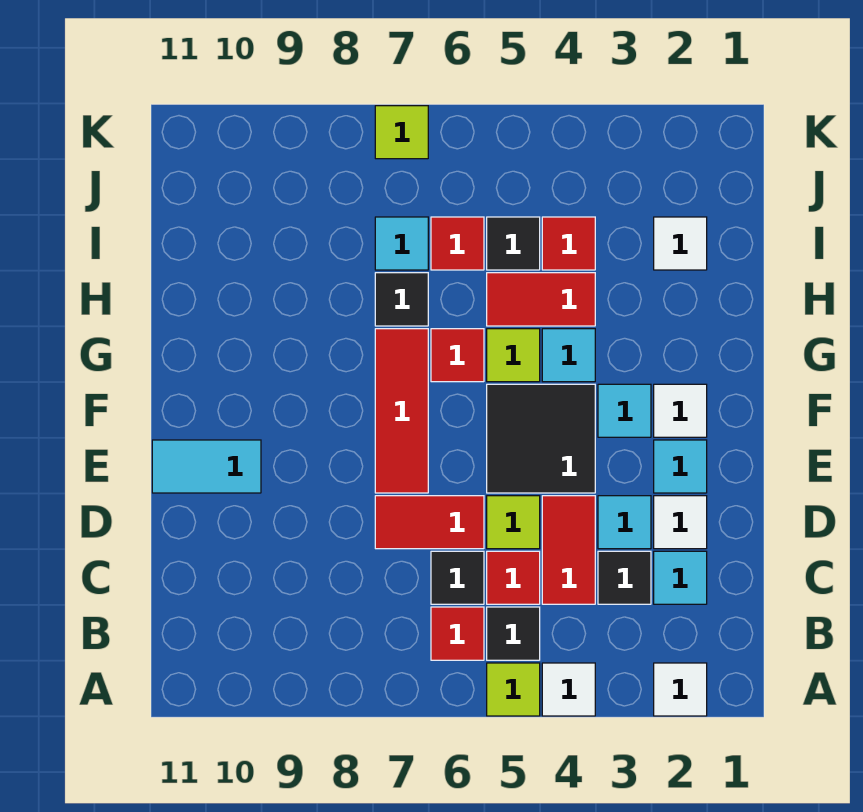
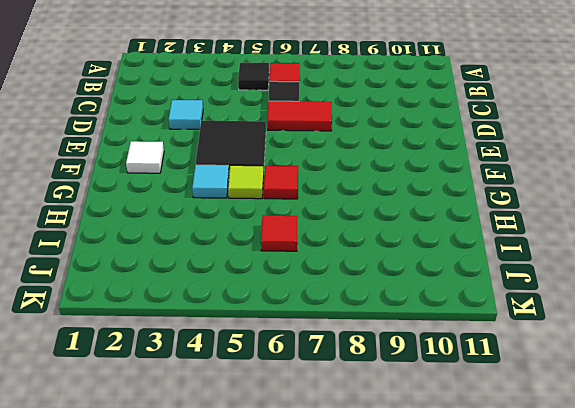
none -> white 1x1 tile [654,663,707,716]
none -> white 1x1 tile [542,663,595,716]
none -> lime 1x1 tile [487,663,540,716]
none -> cyan 1x1 tile [654,551,707,604]

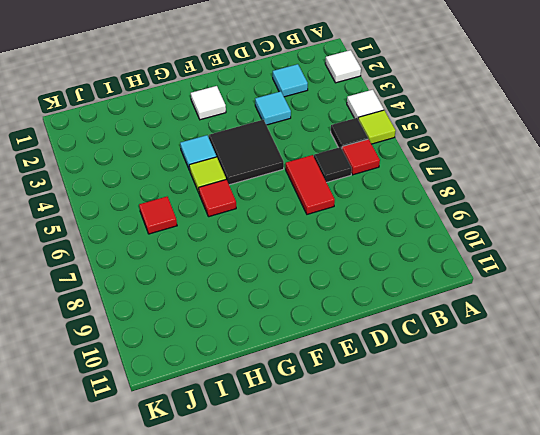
none -> black 1x1 tile [598,551,651,604]
none -> red 1x2 tile [542,496,595,604]
none -> red 1x1 tile [487,551,540,604]
none -> white 1x1 tile [654,496,707,549]

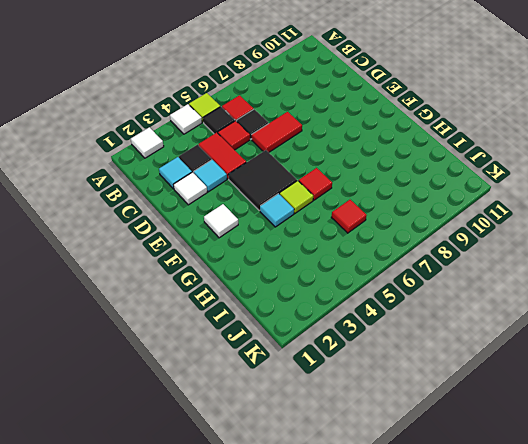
none -> lime 1x1 tile [487,496,540,549]
none -> cyan 1x1 tile [654,440,707,493]
none -> red 1x3 tile [375,329,428,493]
none -> cyan 1x2 tile [152,440,261,493]

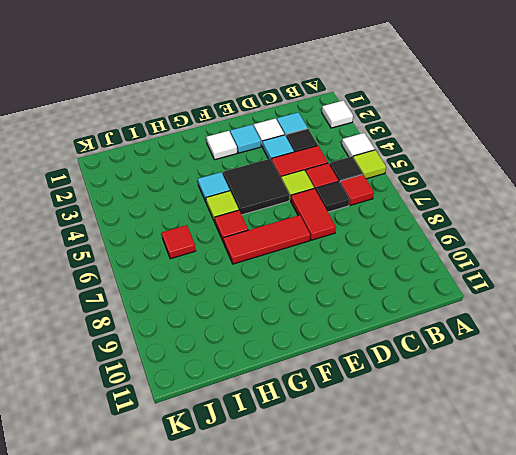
none -> cyan 1x2 tile [152,440,261,493]
none -> cyan 1x1 tile [598,384,651,437]
none -> red 1x2 tile [487,273,595,326]
none -> black 1x1 tile [375,273,428,326]

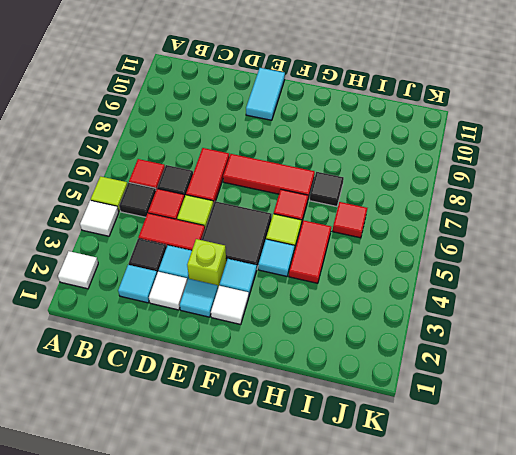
lime 1x1 brick [187,239,226,287] -> none
none -> white 1x1 tile [654,217,707,270]
none -> red 1x1 tile [542,217,595,270]
none -> black 1x1 tile [487,217,540,270]
none -> cyan 1x1 tile [375,217,428,270]

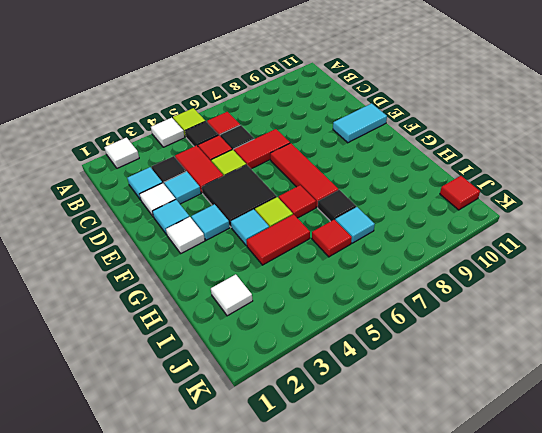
red 1x1 tile [440,176,480,210] -> red 1x1 tile moved to [542,217,595,270]
none -> black 1x1 tile [487,217,540,270]
none -> lime 1x1 tile [375,106,428,159]

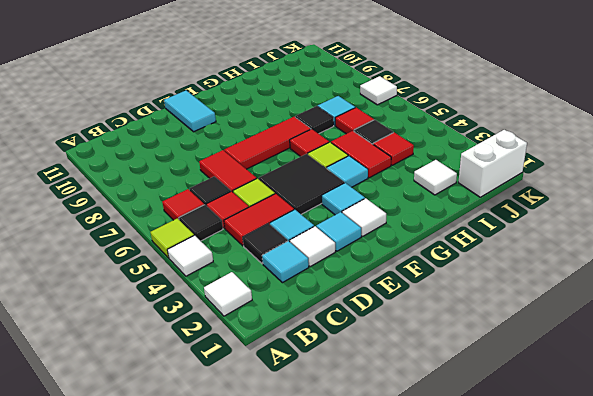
white 1x2 brick [458,130,527,197] -> none
white 1x1 tile [360,76,397,105] -> lime 1x1 tile [375,106,428,159]

